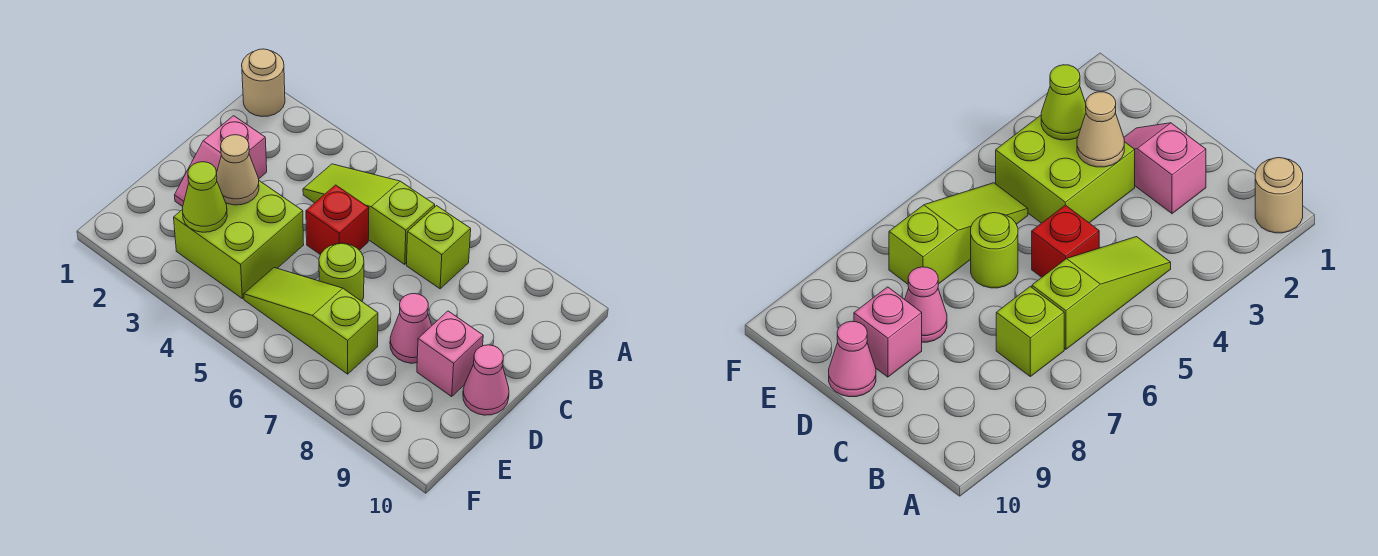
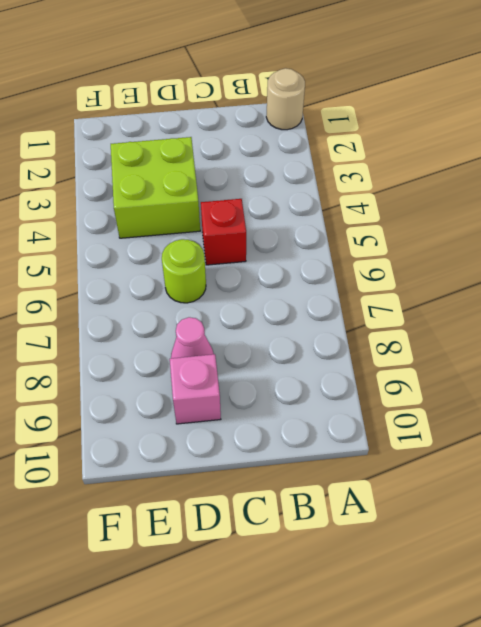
none -> lime 1x3 slope [303,164,435,264]
none -> lime 1x1 brick [406,206,471,289]
none -> pink 1x2 slope [175,116,267,207]

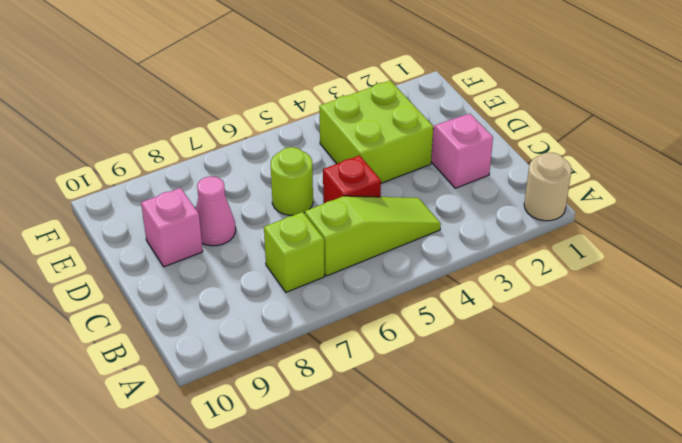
none -> pink 1x1 cone [463,345,509,415]
none -> lime 1x3 slope [244,268,378,374]
none -> tan 1x1 cone [217,135,259,205]

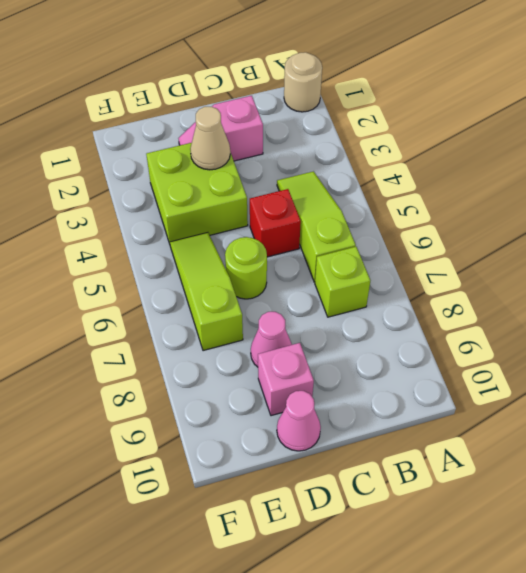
none -> lime 1x1 cone [183,162,227,232]

